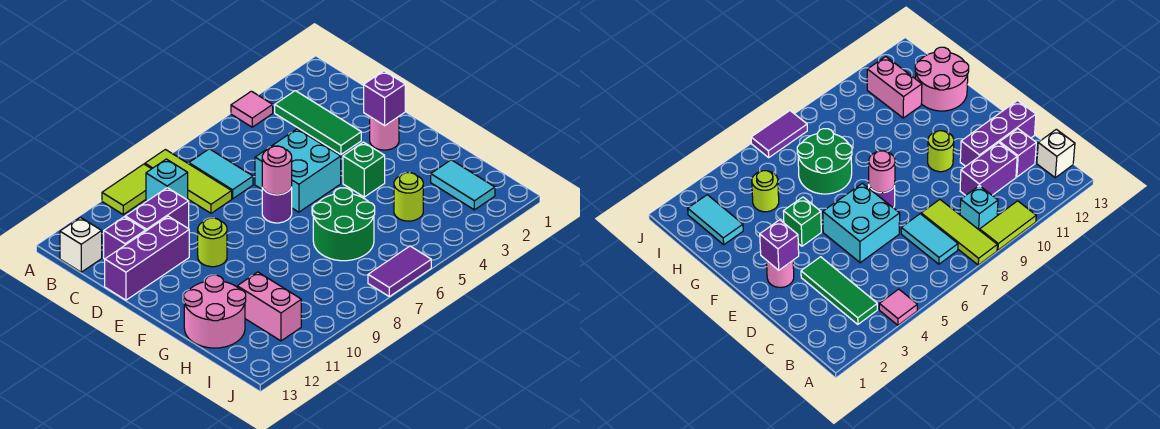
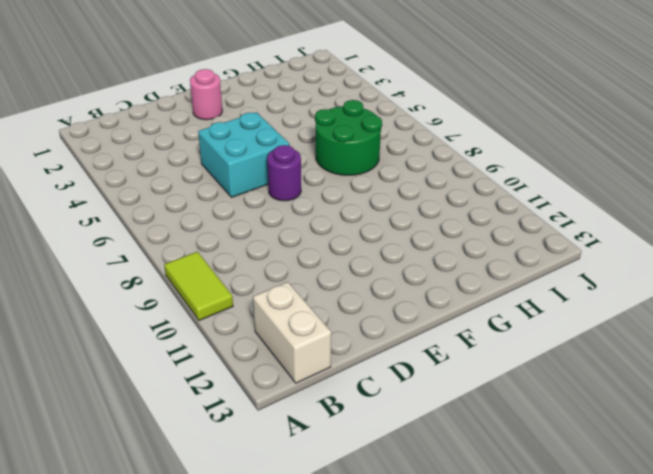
white 1x2 brick [253,282,331,383] -> white 1x1 brick [60,217,102,272]
none -> pink 1x1 tile [231,91,273,127]
none -> lime 1x3 tile [145,150,232,213]
none -> green 1x3 tile [275,91,361,154]

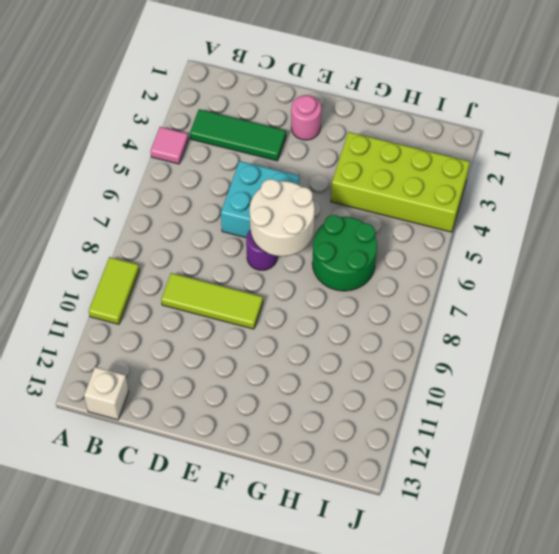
lime 1x3 tile [161,273,263,329] -> lime 1x3 tile moved to [145,150,232,213]
white 2x2 round brick [250,179,315,256] -> pink 1x1 round brick [262,146,292,195]
lime 2x4 brick [331,132,470,232] -> lime 1x1 round brick [394,173,423,221]
none -> cyan 1x2 tile [189,149,253,199]
none -> cyan 1x1 brick [146,159,188,201]
none -> purple 1x2 brick [125,188,189,231]

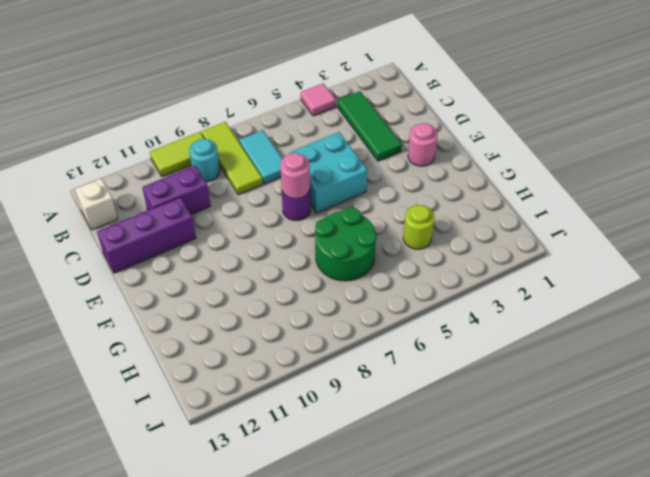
cyan 1x1 round brick [189,139,220,182] -> cyan 1x1 brick [146,159,188,201]
none -> purple 1x1 brick [104,217,146,259]
none -> lime 1x1 round brick [198,218,227,267]
none -> green 1x1 brick [343,142,385,197]

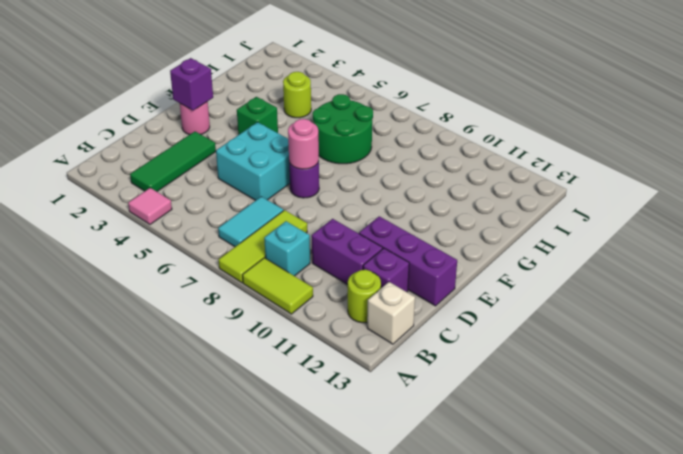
lime 1x1 round brick [348,270,381,323] -> lime 1x1 round brick moved to [198,218,227,267]
none -> pink 2x2 round brick [184,275,246,348]
none -> cyan 1x2 tile [431,160,495,210]
none -> pink 1x2 brick [237,272,301,341]

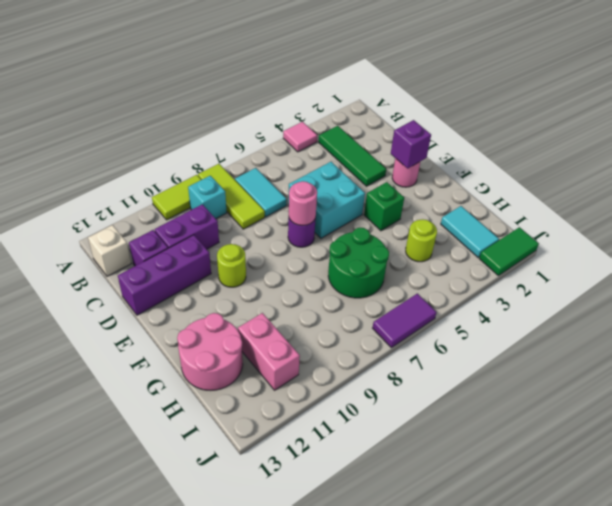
green 1x2 tile [479,227,539,276] -> none

